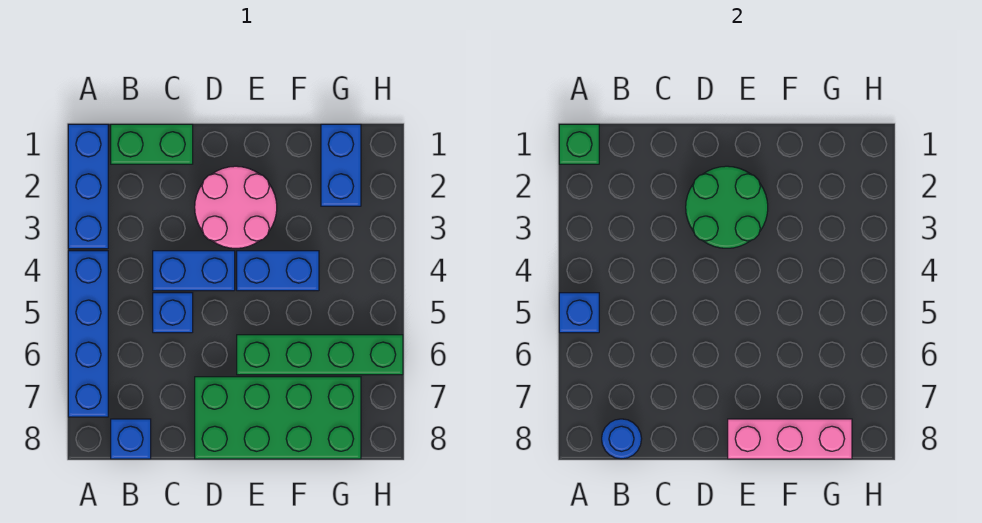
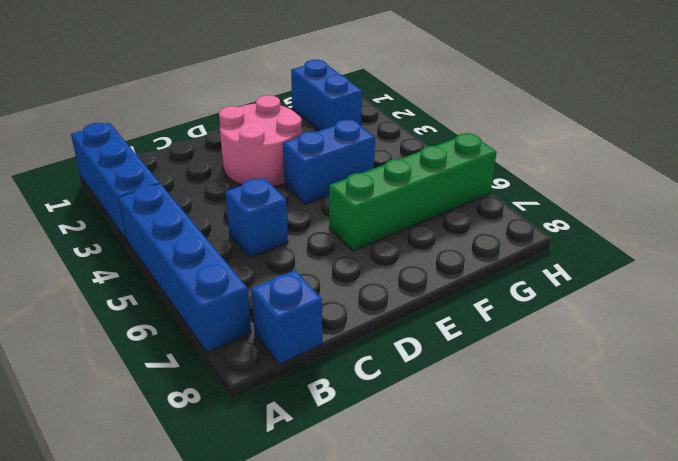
none -> green 1x2 brick [111,124,193,164]
none -> blue 1x2 brick [153,251,235,291]
none -> green 2x4 brick [195,377,361,459]

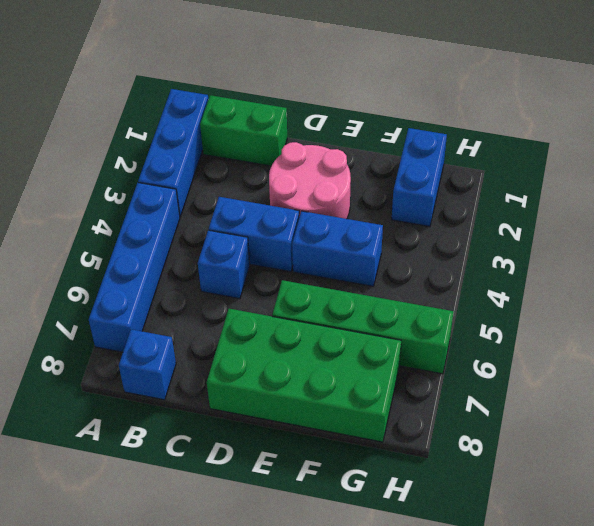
none -> green 1x1 brick [559,124,599,164]
none -> blue 1x1 brick [559,293,599,333]
none -> blue 1x1 round brick [602,419,642,459]

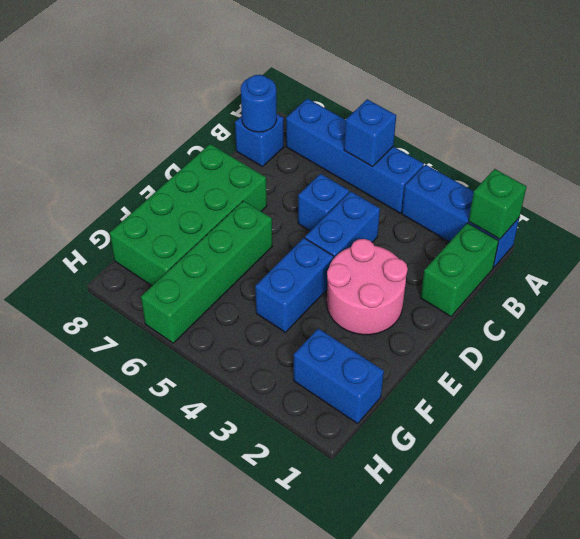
none -> green 2x2 round brick [686,166,768,248]
none -> pink 1x3 brick [728,419,852,459]

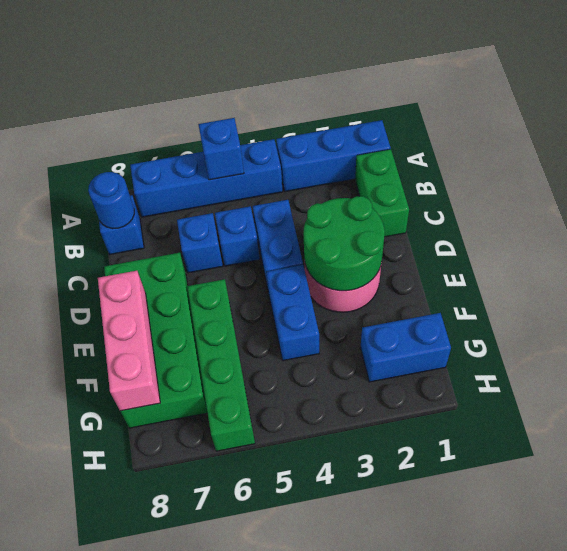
blue 1x1 brick [177,213,223,273] -> none
none -> green 1x1 brick [559,124,599,164]

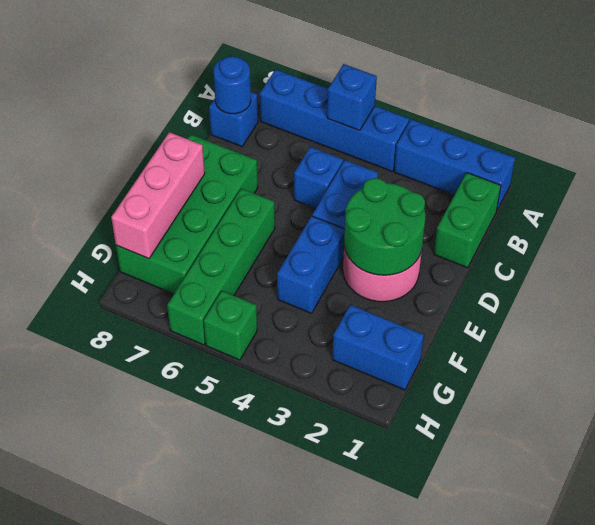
green 1x1 brick [204,291,257,360] -> green 1x1 brick moved to [559,124,599,164]

